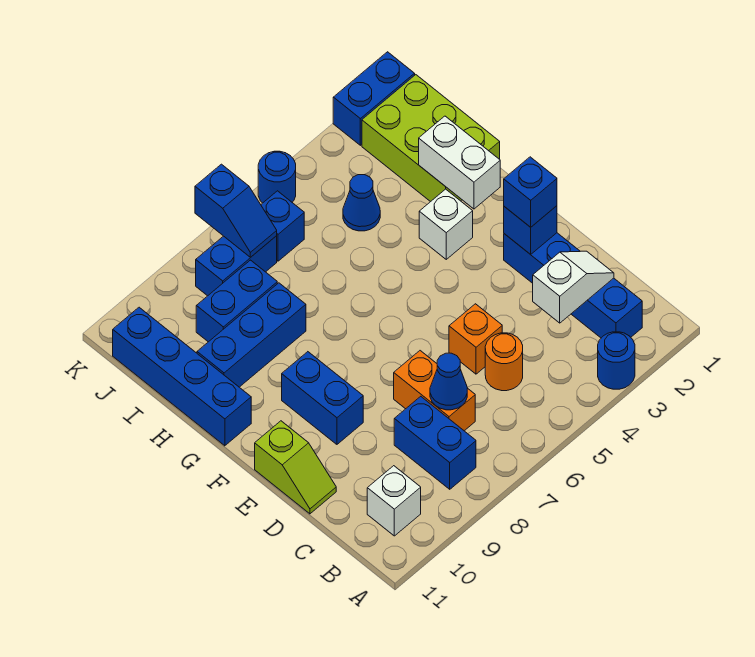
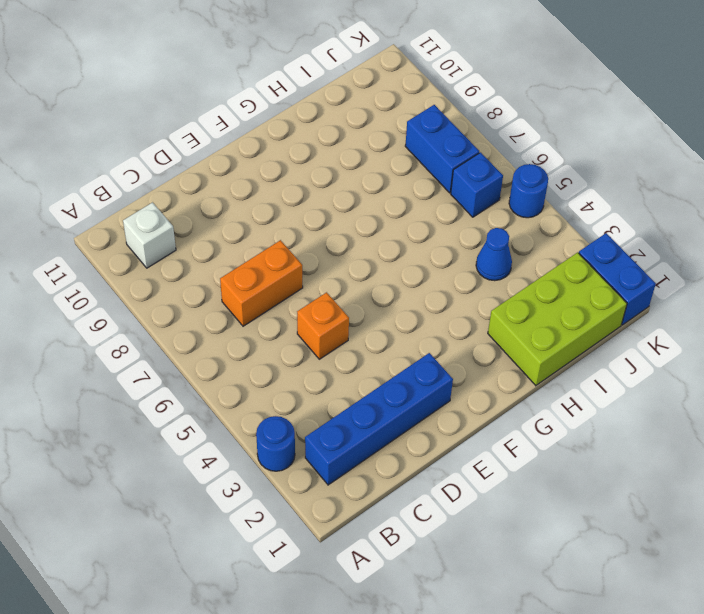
none -> blue 1x2 brick [394,396,476,489]
none -> orange 1x1 round brick [485,333,523,391]
none -> lime 1x2 slope [255,421,336,514]

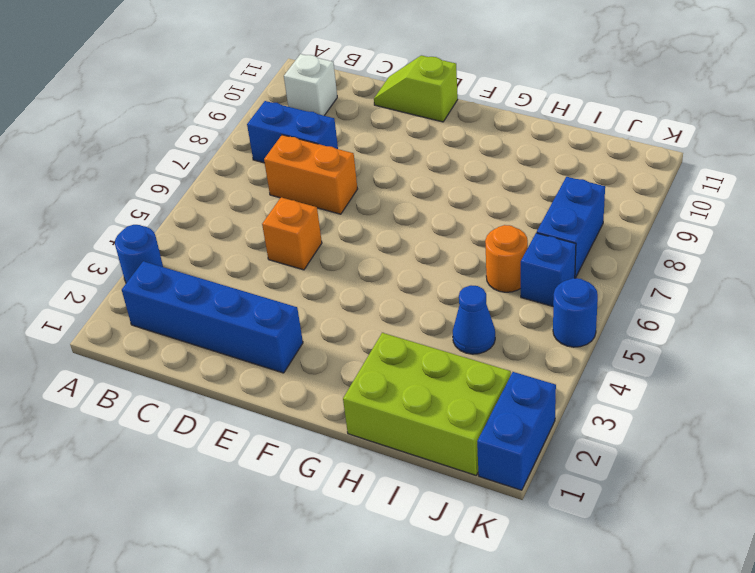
orange 1x1 round brick [485,225,528,292] -> orange 1x1 round brick moved to [485,333,523,391]
none -> blue 1x2 brick [282,352,363,444]
none -> white 1x1 brick [419,189,473,259]
none -> blue 1x4 brick [113,307,251,446]

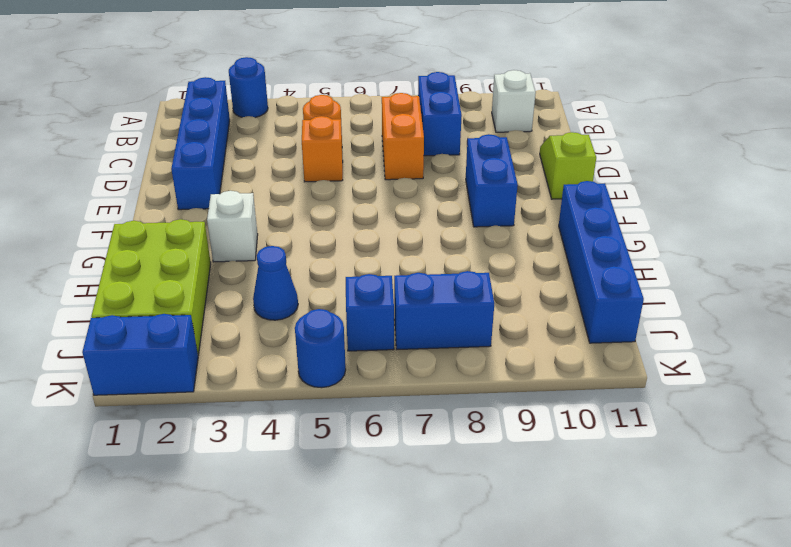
none -> blue 1x3 brick [197,283,306,387]
none -> blue 1x2 brick [196,260,277,342]
none -> white 1x2 slope [533,251,614,323]

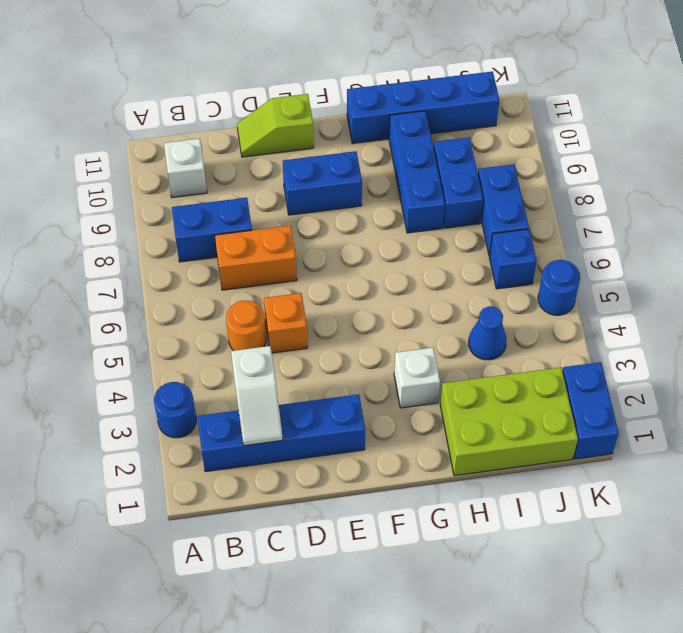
none -> blue 1x1 cone [430,353,467,410]
none -> blue 1x1 brick [504,206,557,254]
none -> white 1x2 brick [419,116,500,209]

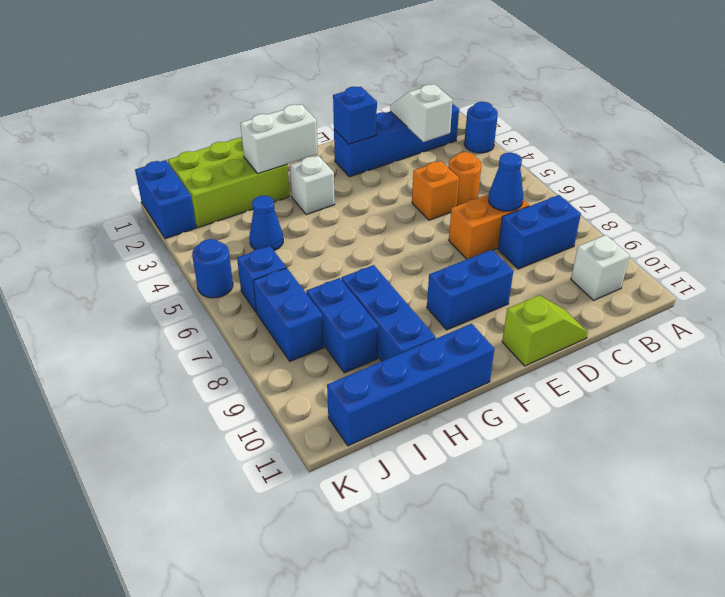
none -> blue 1x2 slope [195,164,277,257]
none -> blue 1x1 brick [504,157,557,227]

